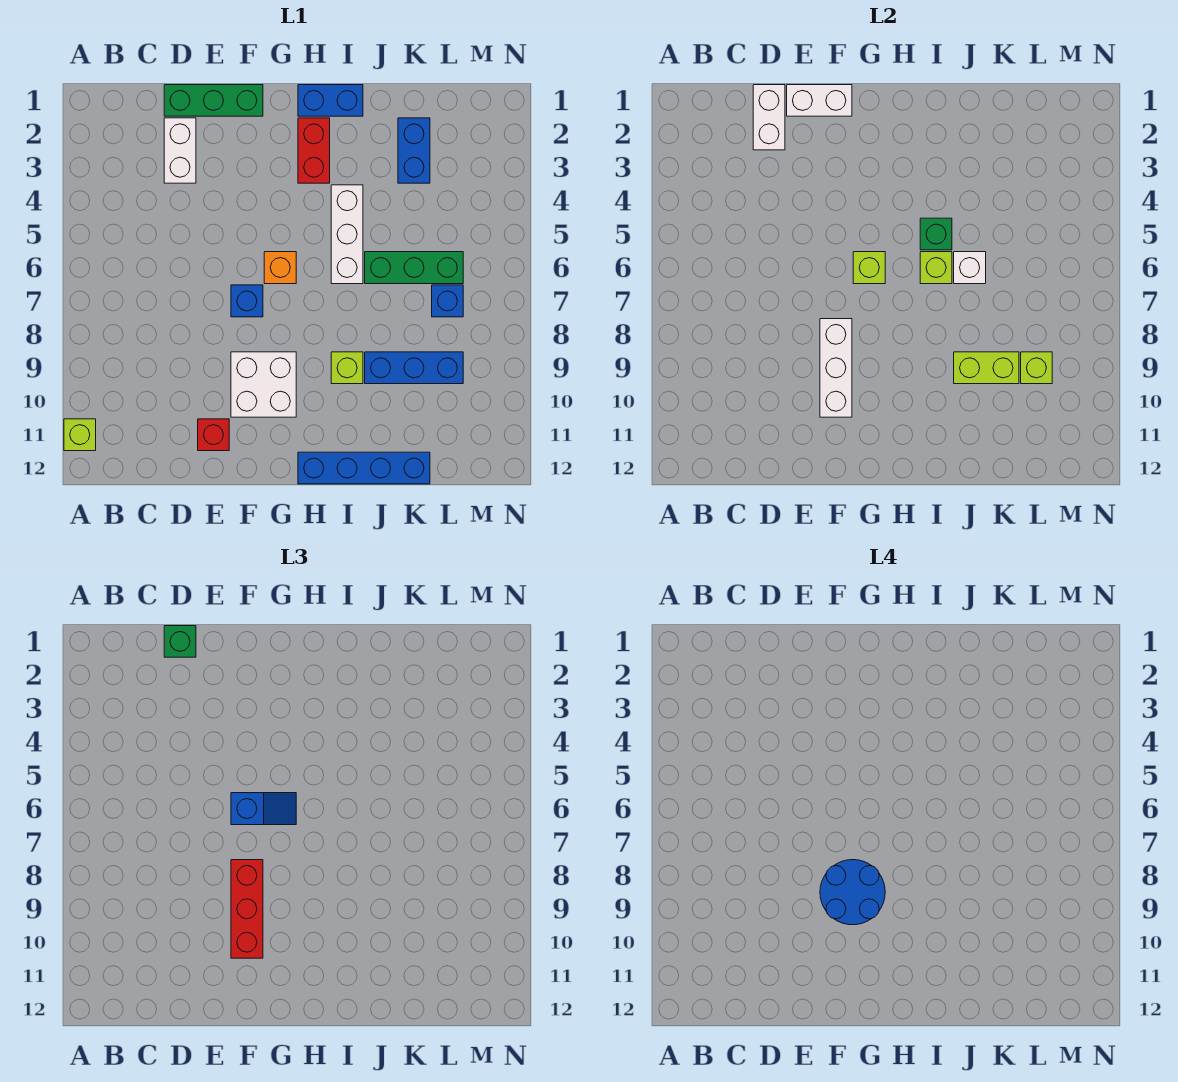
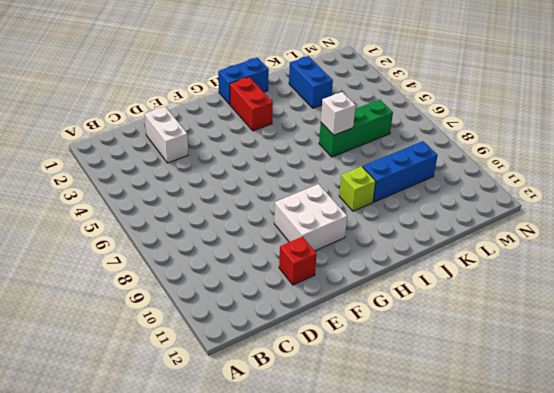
none -> lime 1x1 brick [64,419,96,451]
none -> green 1x3 brick [164,85,263,116]
none -> blue 1x1 brick [231,285,263,317]

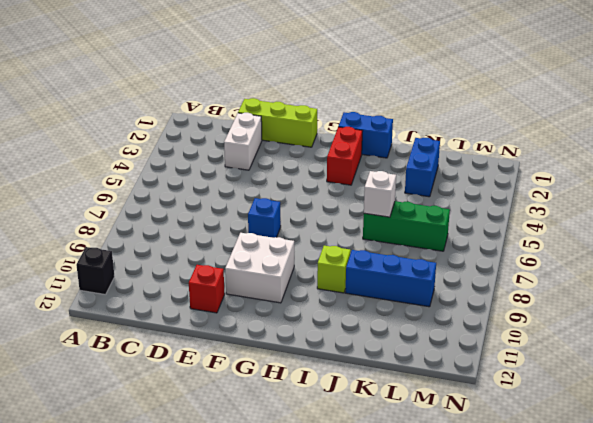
black 1x1 brick [76,247,115,295] -> lime 1x1 brick [64,419,96,451]
lime 1x3 brick [238,98,317,147] -> green 1x3 brick [164,85,263,116]
none -> orange 1x1 brick [264,252,296,284]
none -> blue 1x4 brick [298,452,430,484]
none -> white 1x3 brick [331,185,363,284]

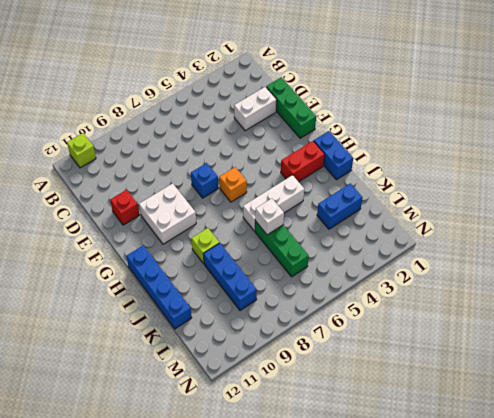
none -> blue 1x1 brick [432,285,463,317]
none -> white 1x2 brick [753,85,785,150]
none -> white 1x2 brick [787,85,852,116]

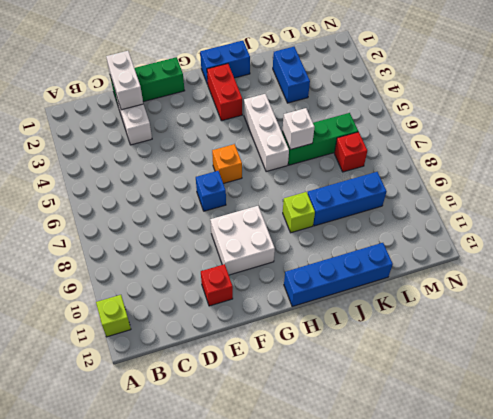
red 1x1 brick [334,132,367,172] -> blue 1x1 brick [432,285,463,317]
none -> white 1x2 brick [787,85,852,116]
none -> white 1x3 brick [820,319,852,417]
none -> lime 1x1 brick [853,252,885,284]

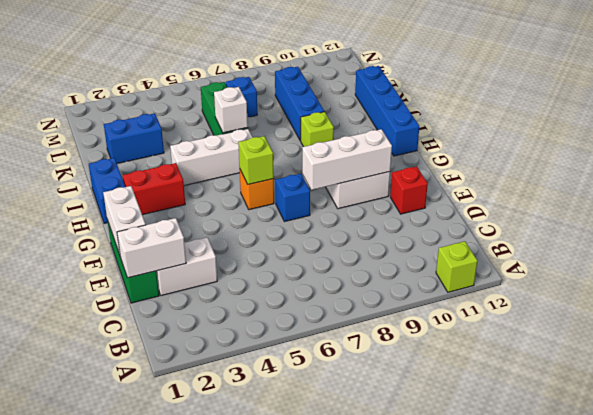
none -> green 1x1 brick [920,218,952,250]
none -> lime 1x1 brick [920,252,952,284]
none -> lime 1x2 brick [954,352,1019,384]

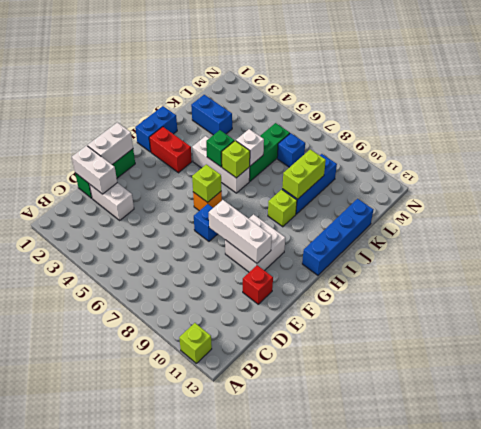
none -> lime 1x1 brick [1021,352,1052,384]
none -> green 1x1 brick [164,626,196,657]
none -> blue 1x2 slope [231,793,296,825]

